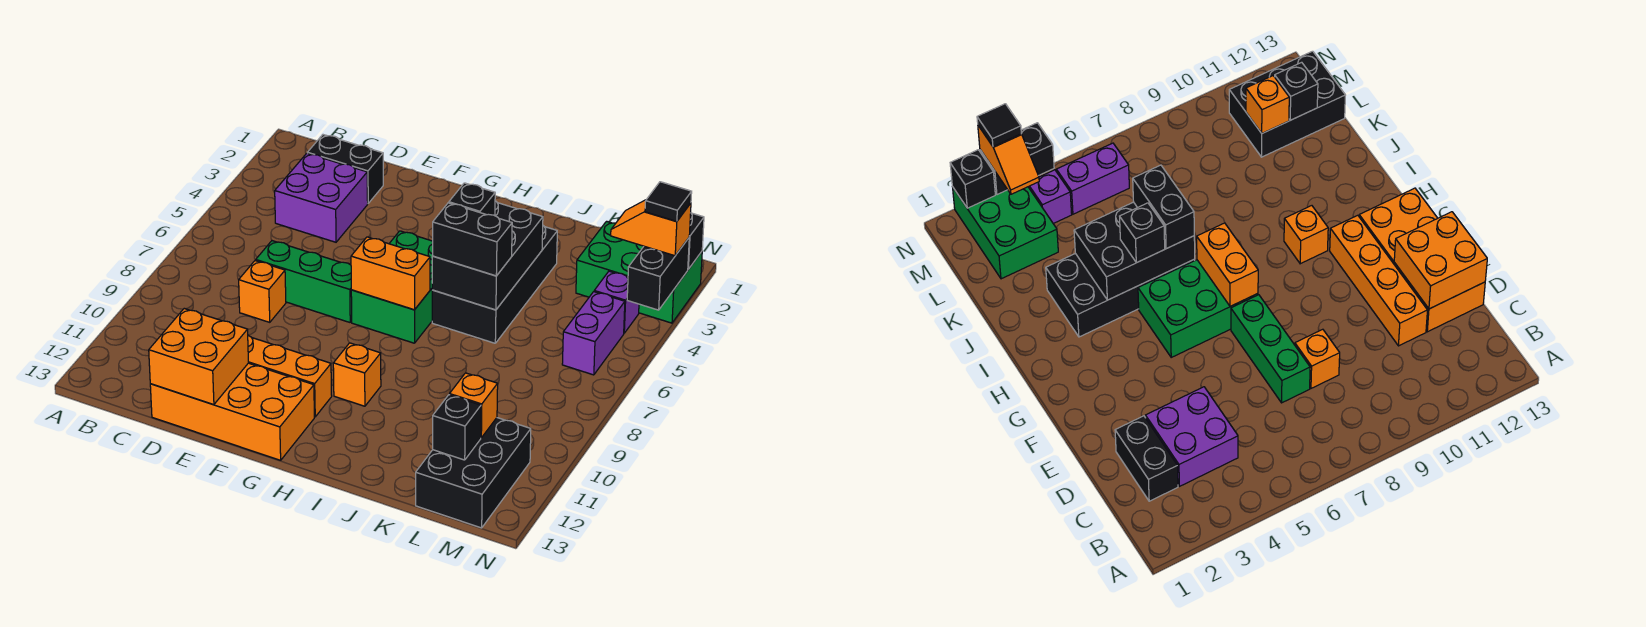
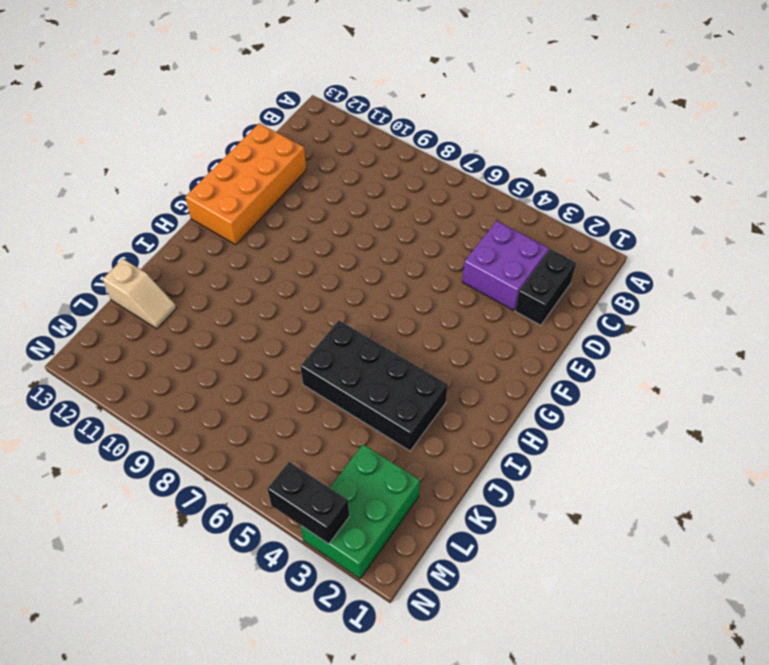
tan 1x2 slope [103,259,176,329] -> none
none -> green 1x3 brick [256,241,352,322]
none -> orange 1x1 brick [239,260,286,322]
none -> orange 1x4 brick [248,336,332,417]

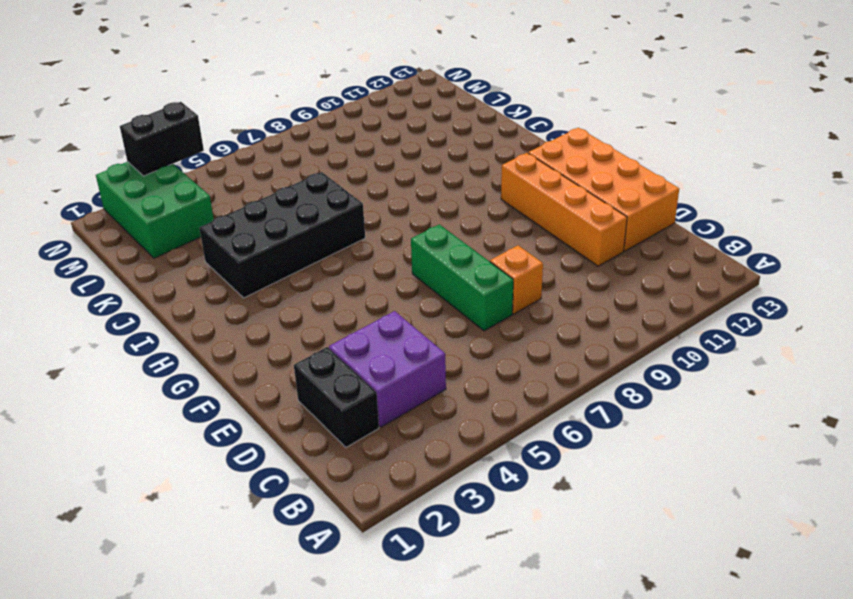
none -> green 2x3 brick [351,231,433,343]
none -> orange 1x1 brick [333,343,381,406]
none -> black 2x3 brick [416,418,531,528]

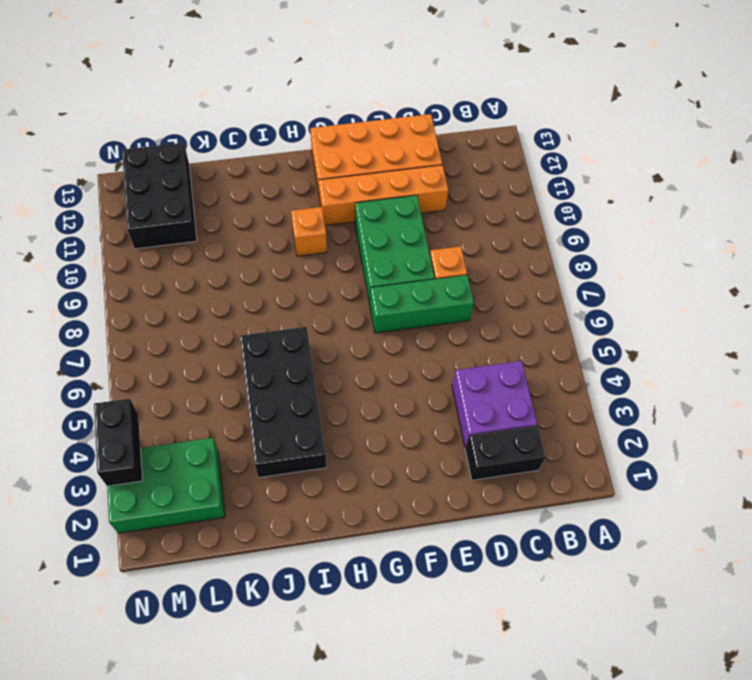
green 2x3 brick [355,195,435,304] -> green 2x3 brick moved to [351,231,433,343]
none -> purple 1x1 brick [594,271,639,333]
none -> purple 1x2 brick [562,292,625,375]
none -> orange 2x2 brick [149,309,248,405]

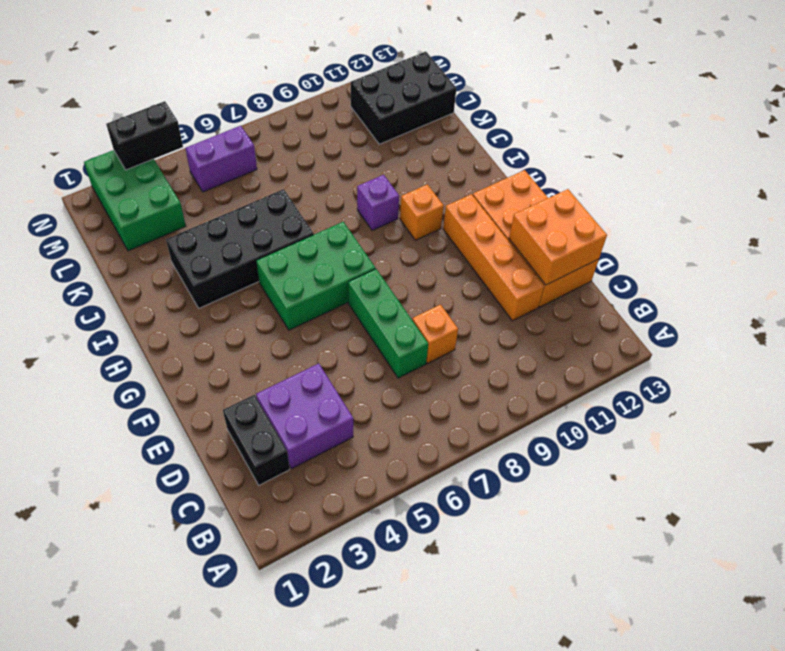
purple 1x1 brick [357,175,399,230] -> purple 1x1 brick moved to [594,271,639,333]
none -> orange 1x2 brick [351,237,430,310]
none -> black 2x3 brick [432,201,543,310]
none -> orange 1x1 brick [450,373,498,438]

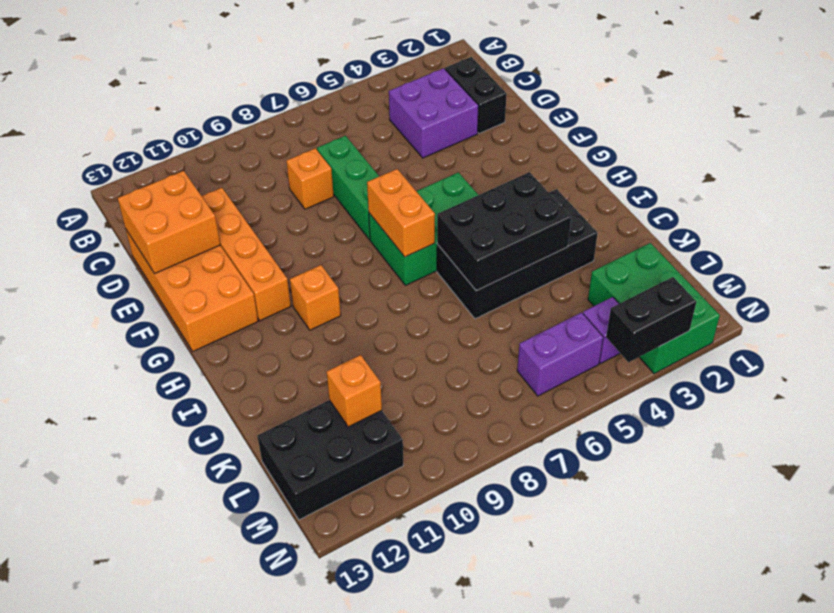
none -> black 1x1 brick [433,395,481,460]
none -> black 1x1 brick [688,213,704,269]
none -> black 1x1 brick [449,183,495,216]

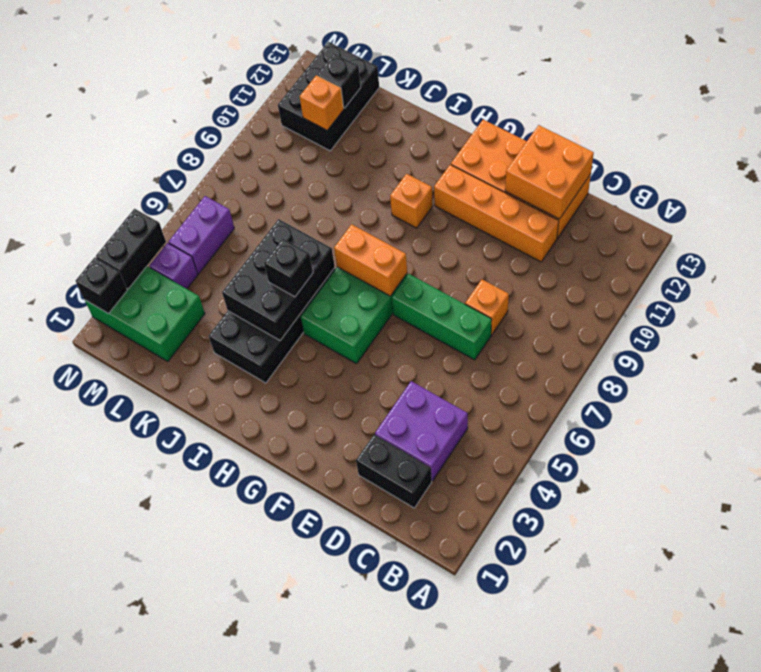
none -> black 1x2 brick [432,203,512,276]
none -> orange 1x2 slope [611,200,691,256]
none -> black 1x1 tile [645,182,692,222]

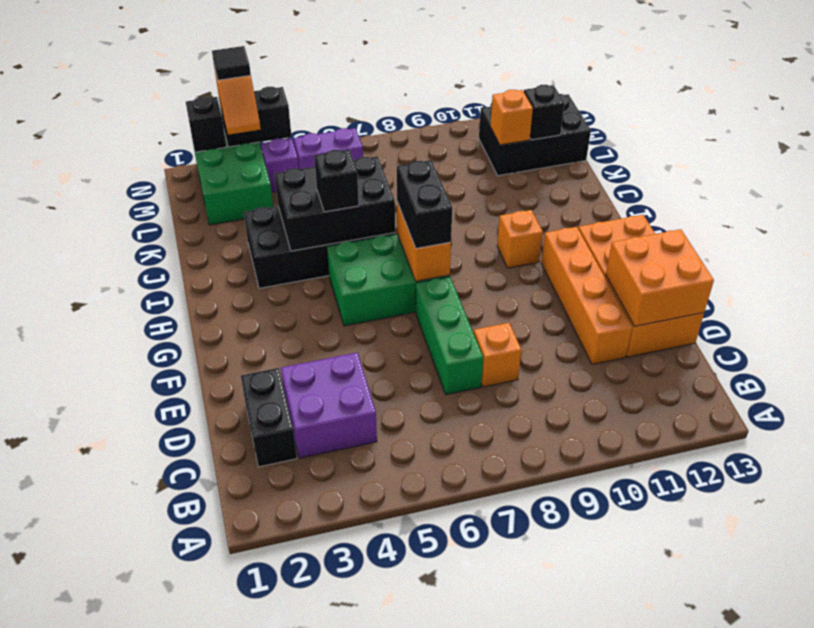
black 1x2 brick [397,160,452,248] -> black 1x2 brick moved to [432,203,512,276]

